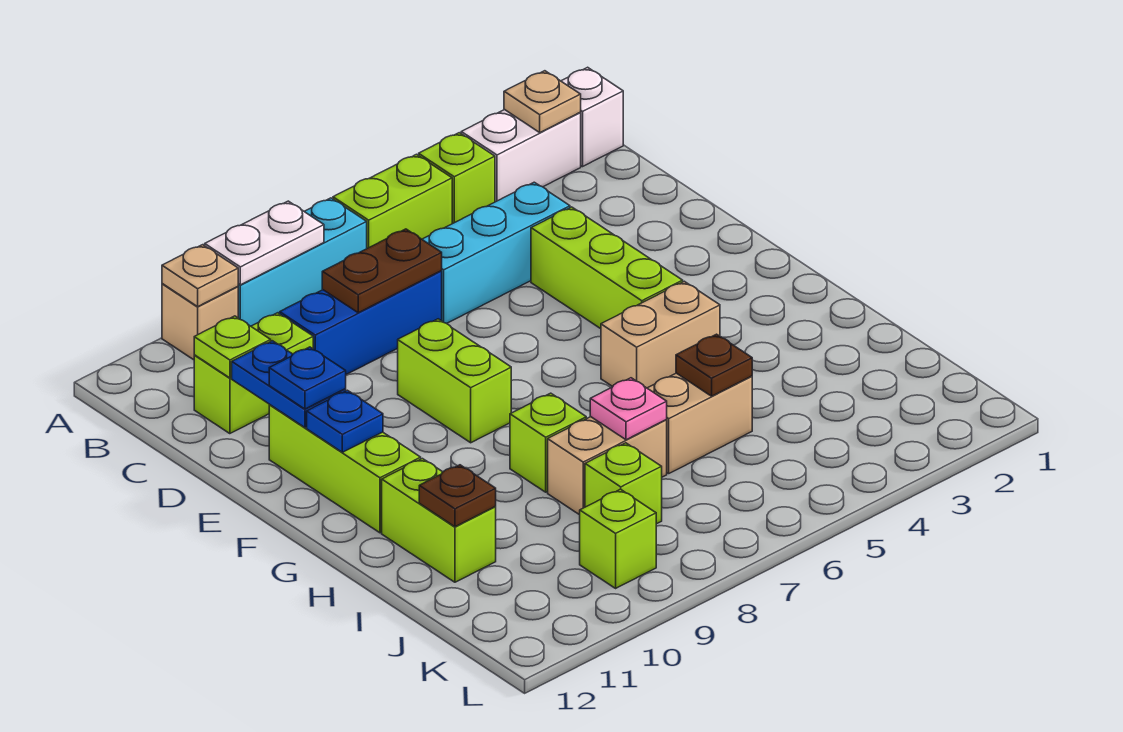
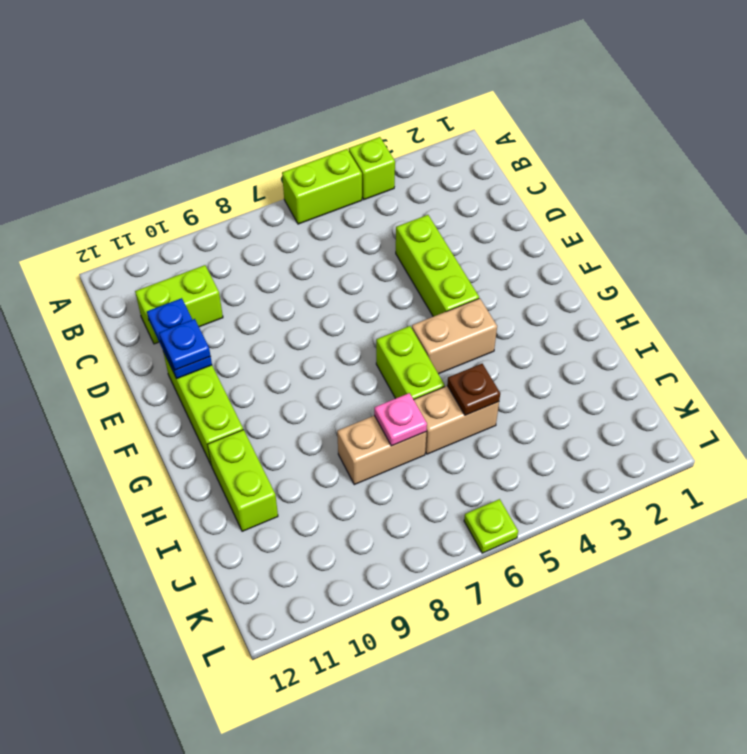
lime 1x2 brick [376,326,445,399] -> lime 1x2 brick moved to [398,319,511,443]
lime 1x1 plate [464,499,518,553] -> lime 1x1 plate moved to [194,316,271,378]
none -> white 1x1 brick [561,67,623,166]
none -> white 1x2 brick [461,110,581,202]
none -> cyan 1x3 brick [238,198,367,326]
none -> tan 1x1 brick [162,284,238,360]

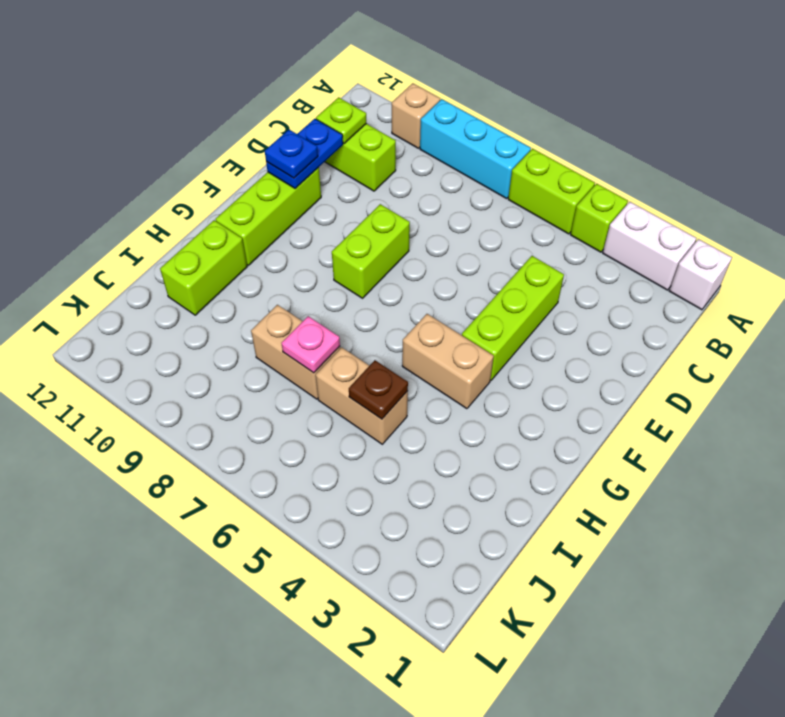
none -> cyan 1x3 brick [422,182,570,323]
none -> blue 1x3 brick [280,271,442,374]
none -> lime 1x1 brick [510,393,586,492]
none -> lime 1x1 brick [585,443,662,524]

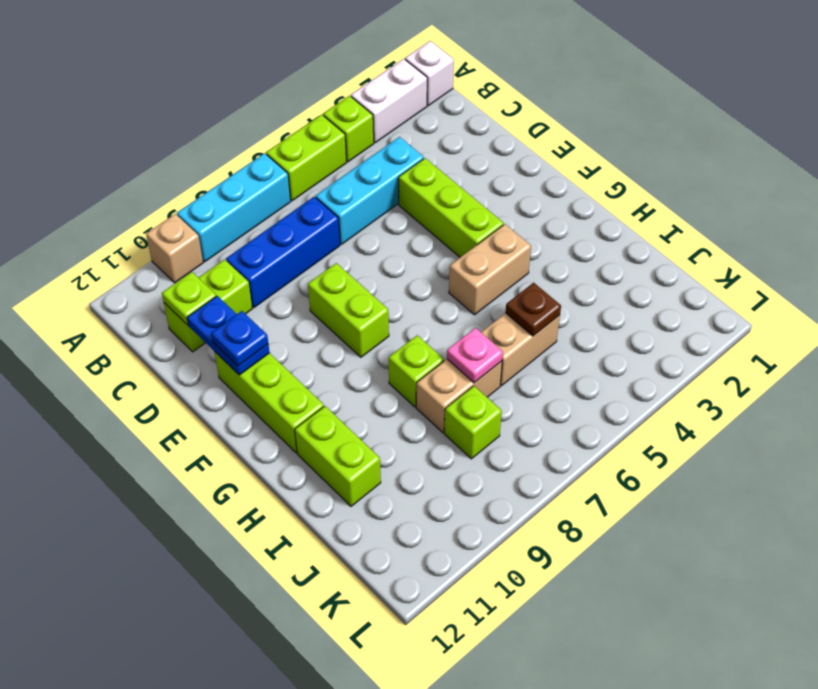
none -> lime 1x1 brick [580,489,656,588]
none -> tan 1x1 plate [504,71,581,132]
none -> white 1x2 plate [205,201,324,285]
none -> tan 1x1 plate [162,245,238,307]

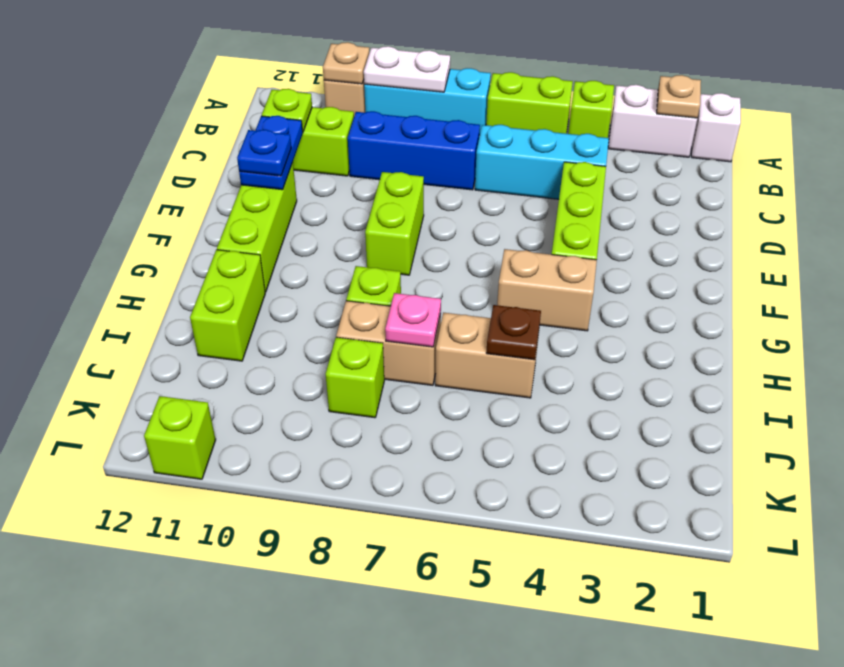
lime 1x1 brick [144,396,216,479] -> lime 1x1 brick moved to [580,489,656,588]
none -> brown 1x2 plate [322,229,442,313]
none -> blue 1x1 plate [307,390,383,452]
none -> brown 1x1 plate [419,465,496,527]

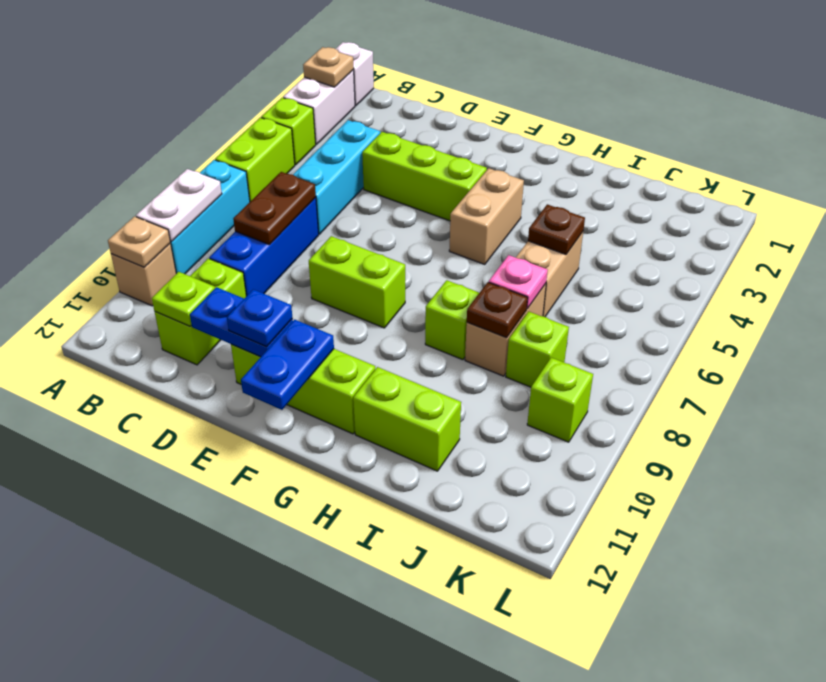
blue 1x2 plate [241,320,334,410] -> blue 1x1 plate [307,390,383,452]
brown 1x1 plate [467,282,528,338] -> brown 1x1 plate moved to [419,465,496,527]

